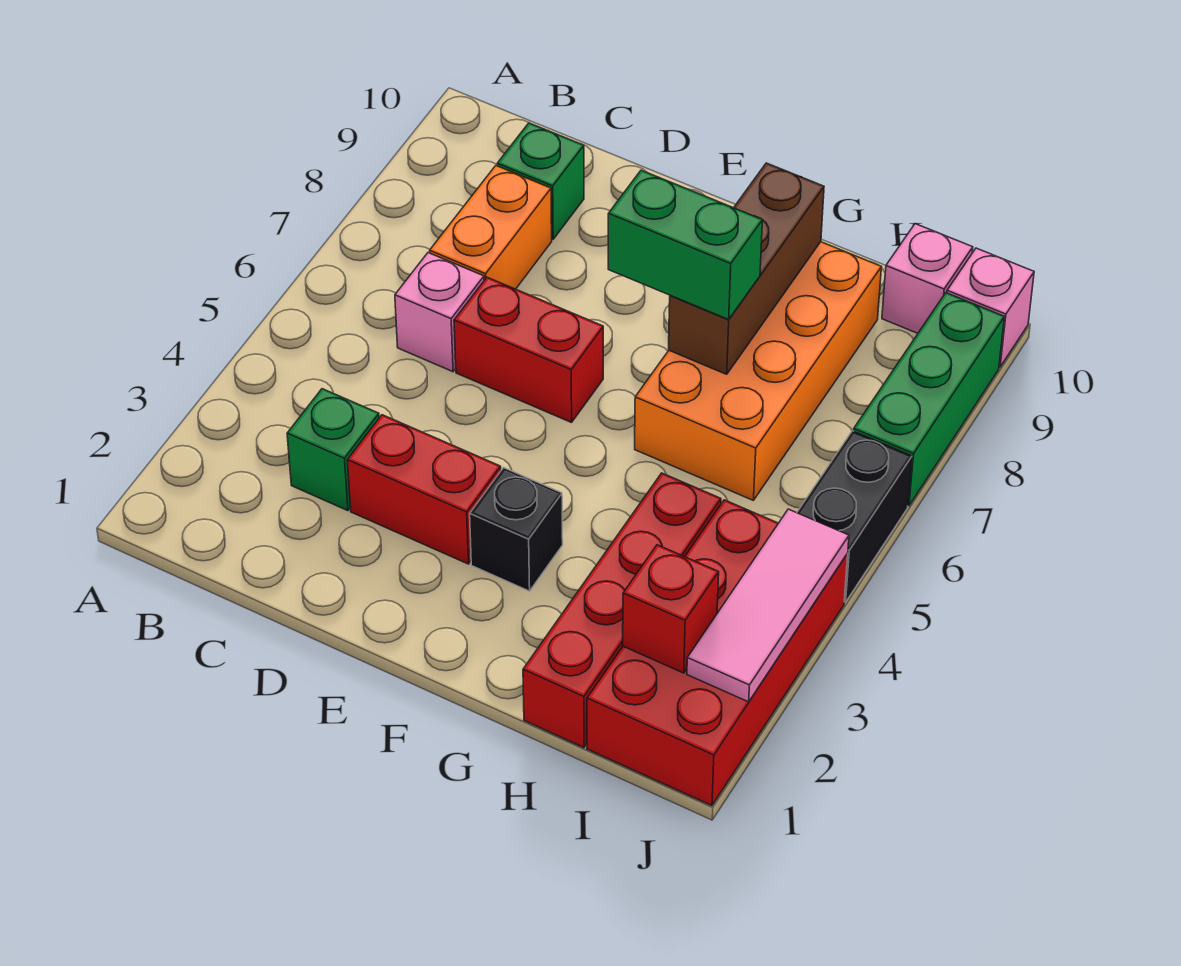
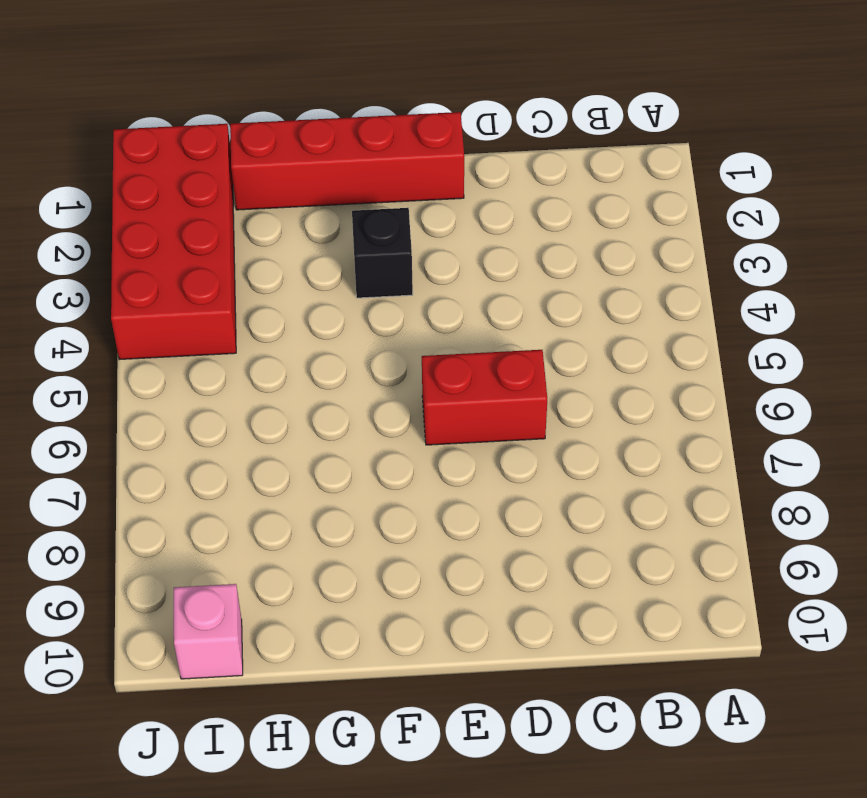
red 1x4 brick [230,112,464,210] -> red 1x4 brick turned to [523,473,721,748]
none -> green 1x1 brick [287,389,379,511]
none -> pink 1x1 brick [395,253,484,372]
none -> orange 1x2 brick [430,166,552,289]

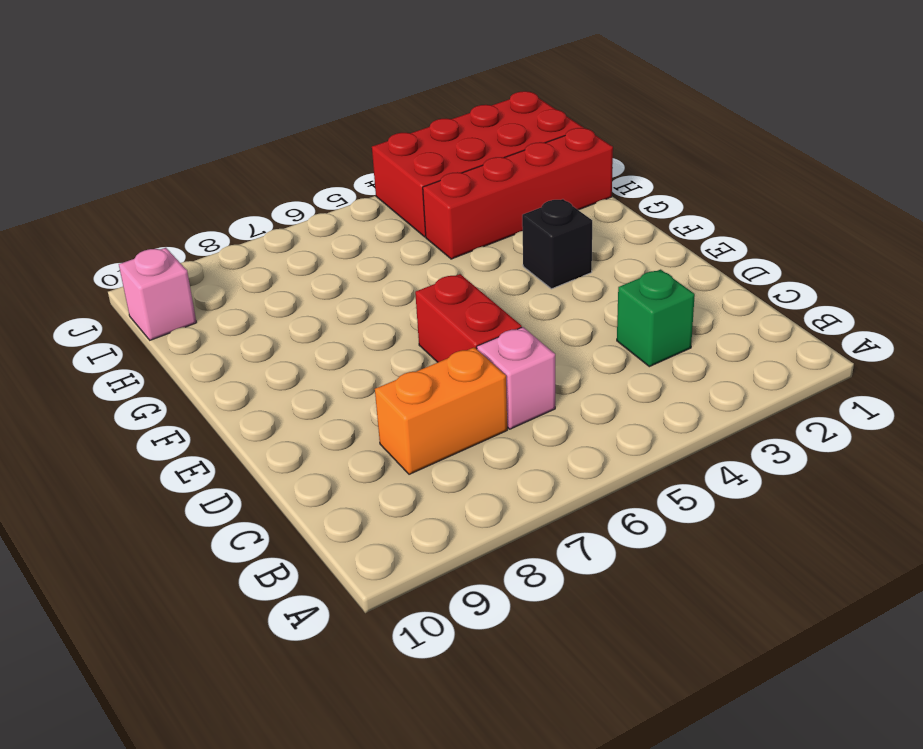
none -> green 1x1 brick [497,123,584,239]
none -> red 1x2 brick [347,415,501,564]
none -> orange 2x4 brick [635,242,881,500]

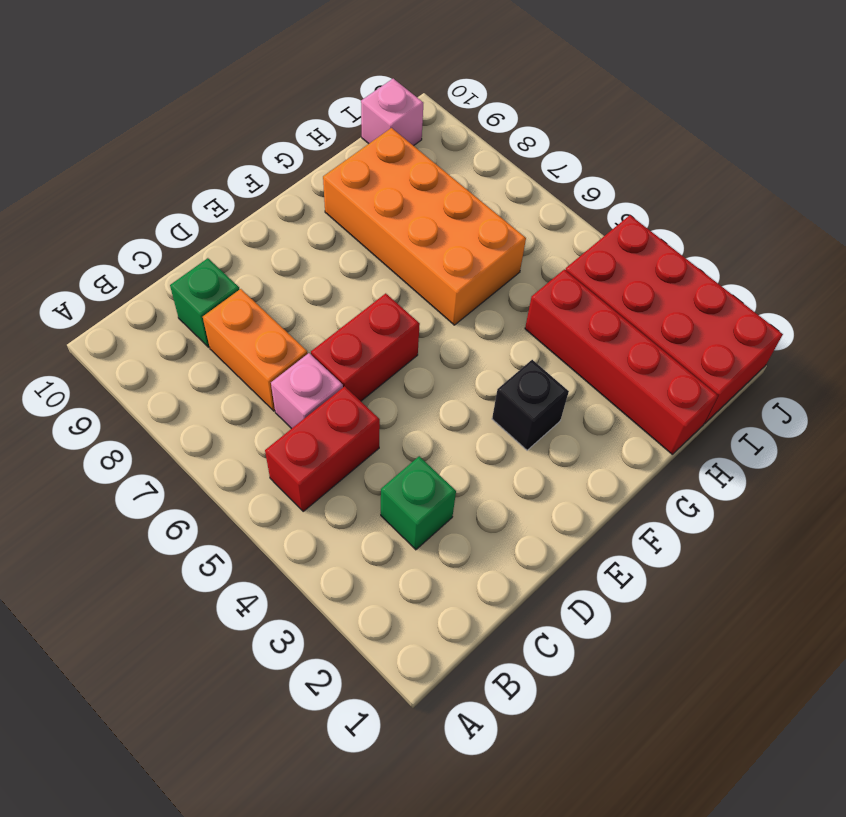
red 1x2 brick [265,386,380,511] -> red 1x2 brick moved to [347,415,501,564]
none -> black 1x2 brick [797,431,912,602]
none -> green 1x3 brick [854,293,1004,506]
none -> pink 1x1 brick [947,248,1034,367]

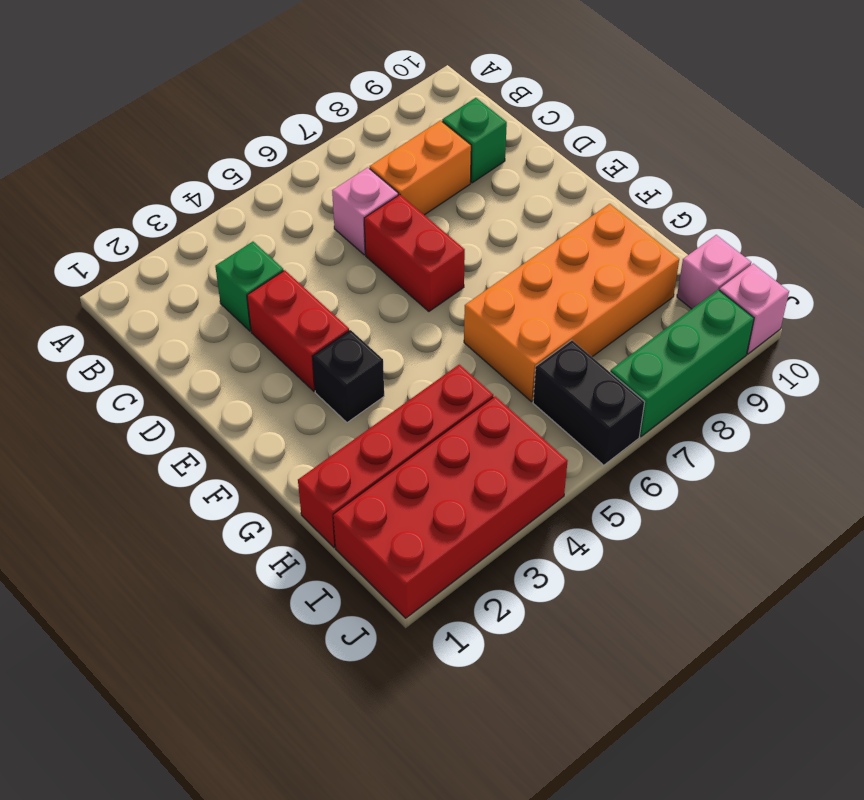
black 1x2 brick [533,340,645,465] -> black 1x2 brick turned to [797,431,912,602]
none -> brown 1x3 brick [669,163,824,374]
none -> red 1x1 brick [623,545,719,673]
none -> pink 1x3 tile [687,509,849,702]

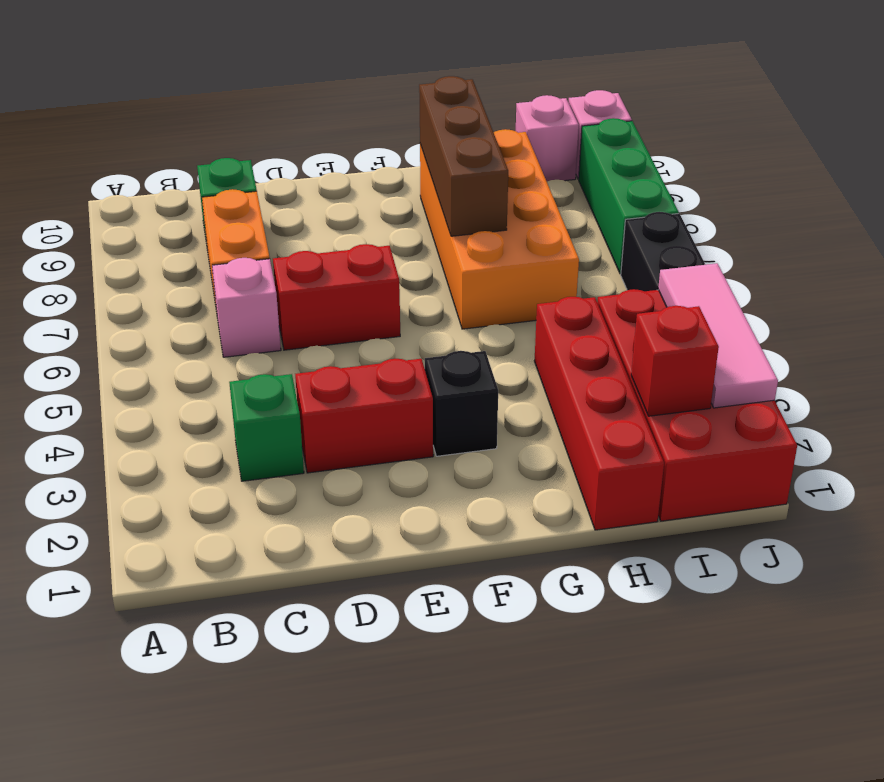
none -> green 1x2 brick [608,170,762,319]

